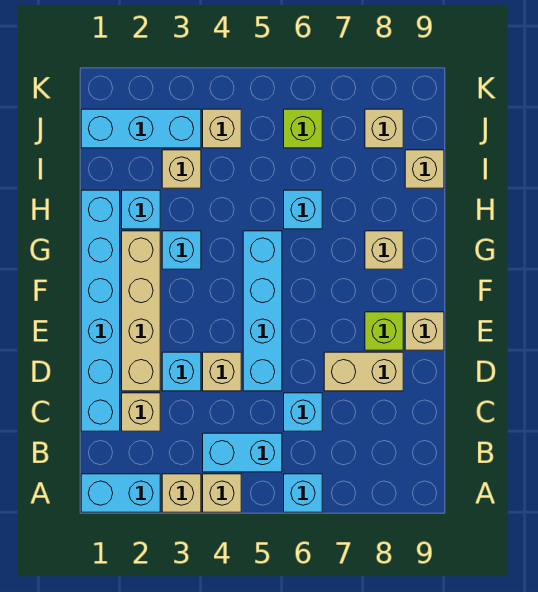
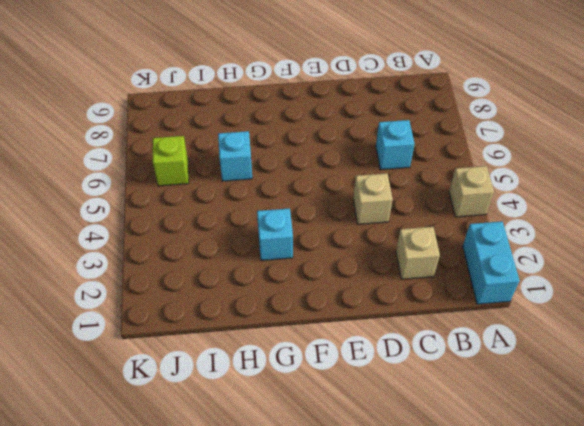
none -> tan 1x1 brick [162,474,201,512]
none -> cyan 1x1 brick [284,474,322,512]
none -> cyan 1x2 brick [203,433,282,472]

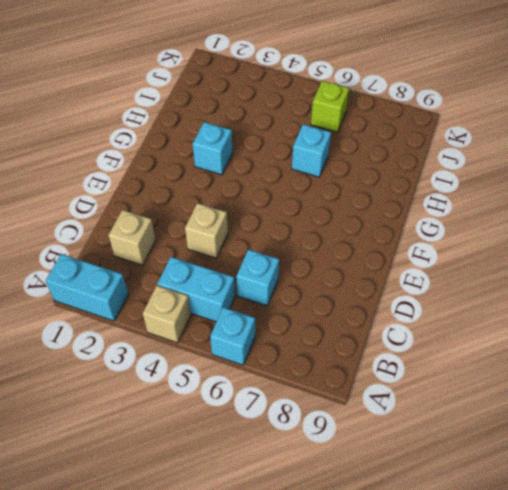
none -> tan 1x1 brick [162,474,201,512]
none -> cyan 1x6 brick [81,190,120,431]
none -> tan 1x4 brick [122,231,160,391]

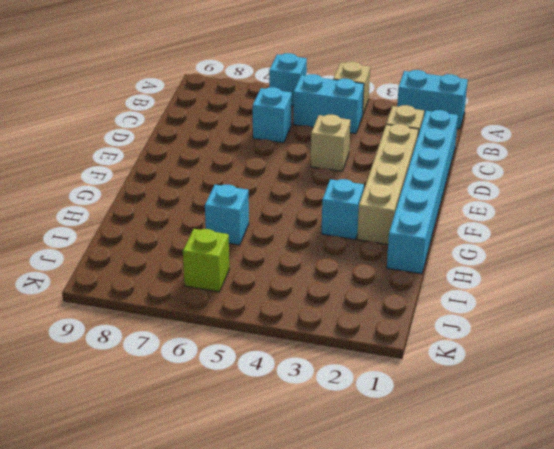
none -> tan 1x1 brick [162,474,201,512]
none -> cyan 1x1 brick [162,352,201,391]
none -> cyan 1x4 brick [243,231,282,391]

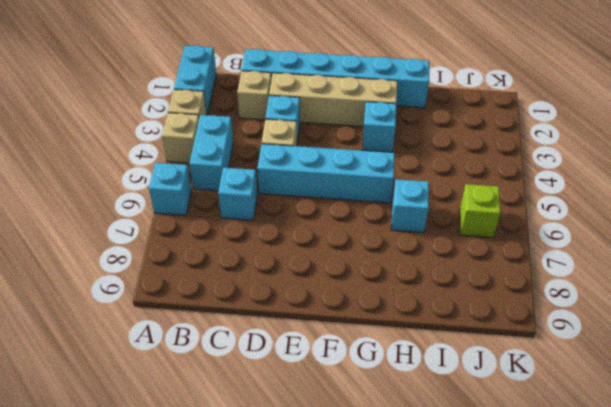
none -> tan 1x2 brick [324,352,403,391]
none -> lime 1x1 brick [365,312,403,350]
none -> tan 1x1 brick [405,312,444,350]

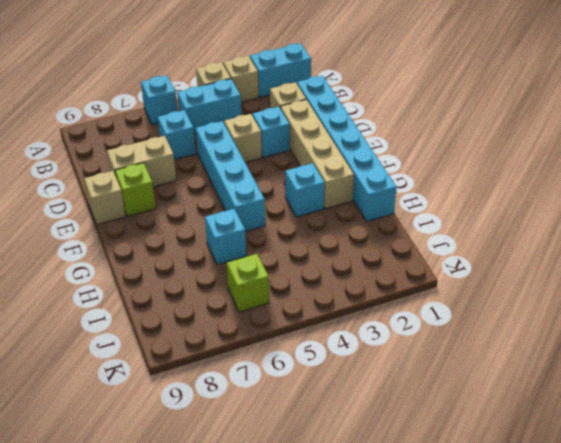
none -> tan 1x1 brick [365,231,403,269]
none -> cyan 1x1 brick [122,190,160,229]
none -> tan 1x1 brick [162,150,201,188]

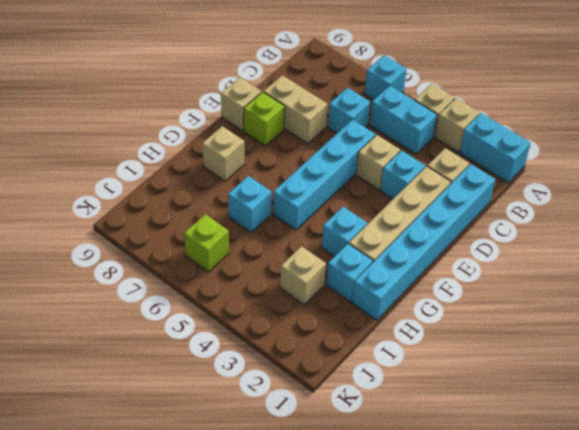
none -> tan 1x1 brick [405,150,444,188]
none -> cyan 1x3 brick [81,109,201,148]
none -> tan 1x1 brick [203,109,241,148]

